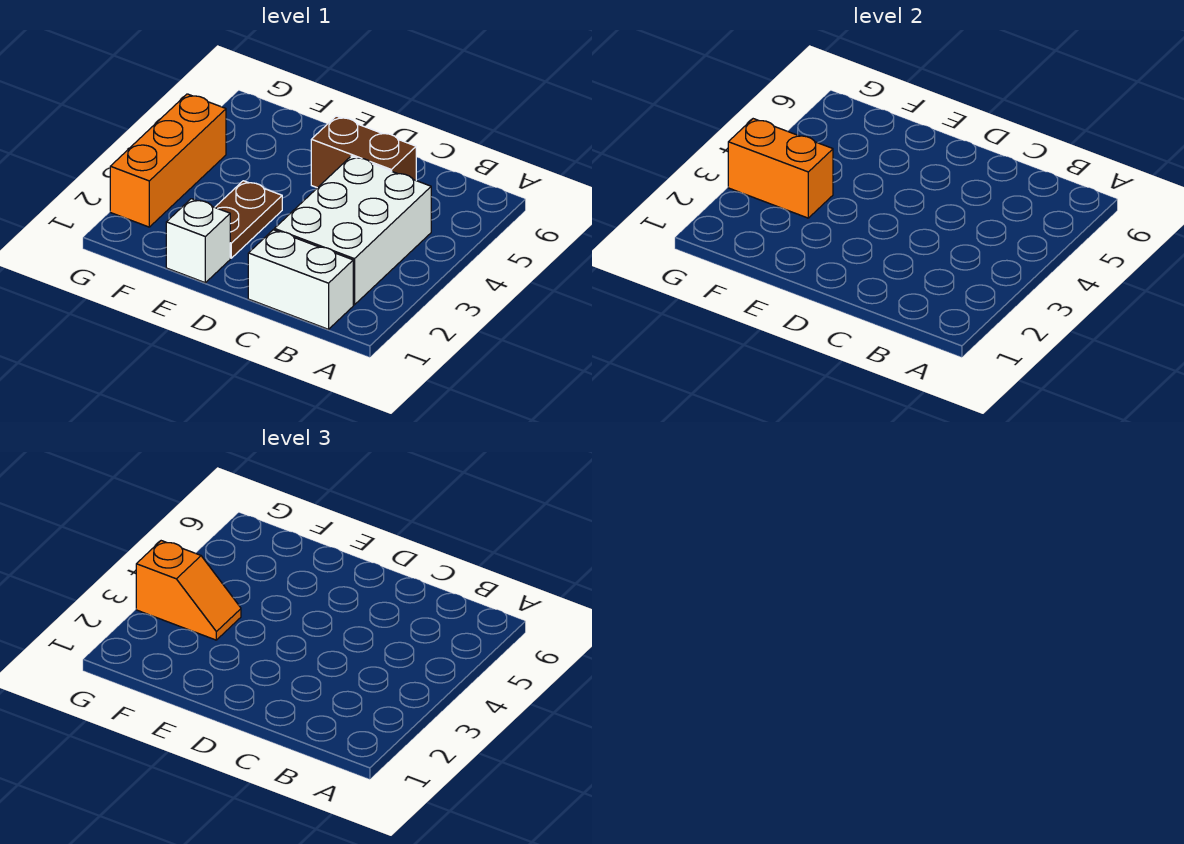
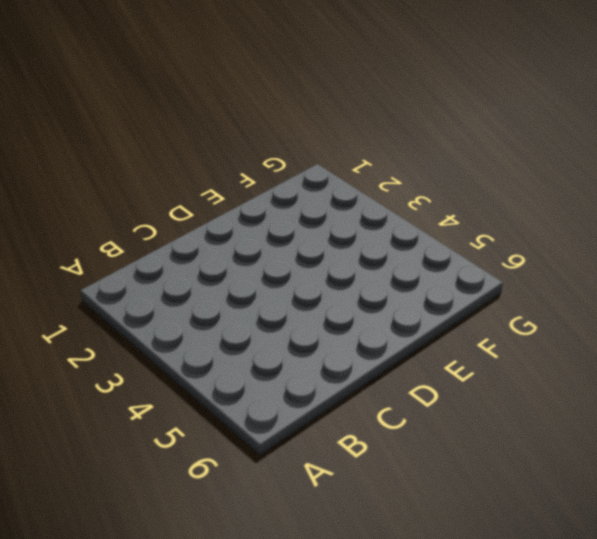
none -> white 1x2 brick [248,230,353,329]
none -> white 2x3 brick [274,156,431,305]

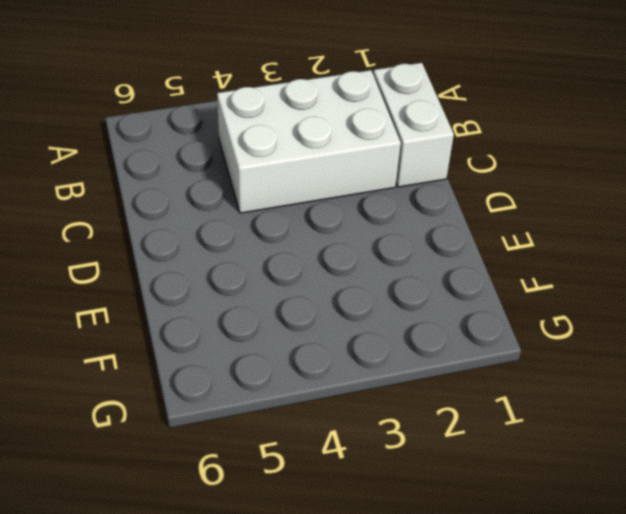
none -> brown 1x2 brick [311,116,416,188]
none -> white 1x1 brick [166,199,230,283]

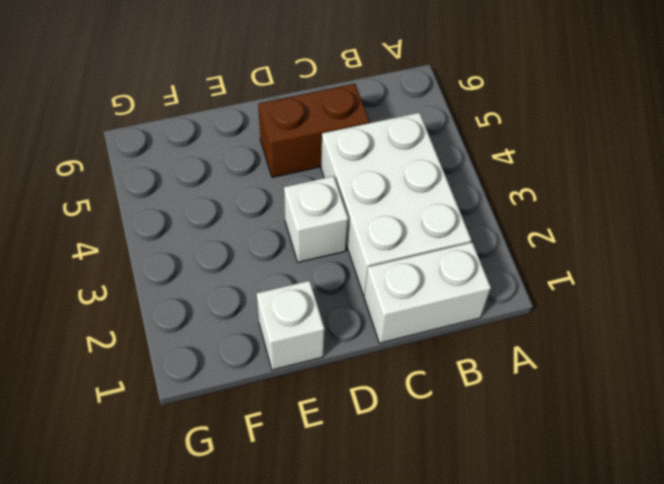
white 1x1 brick [284,176,348,262] -> none
none -> brown 1x2 plate [215,181,282,258]
none -> orange 1x3 brick [110,94,226,227]

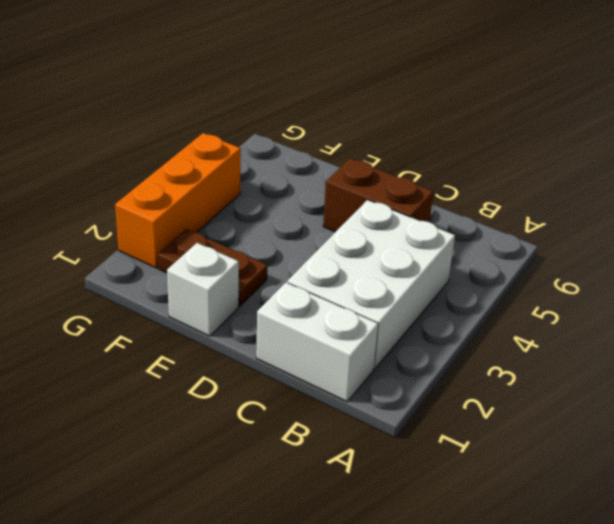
brown 1x2 plate [158,229,267,306] -> brown 1x2 plate turned to [215,181,282,258]
none -> orange 1x2 brick [728,119,833,218]
none -> orange 1x2 slope [136,541,241,640]

